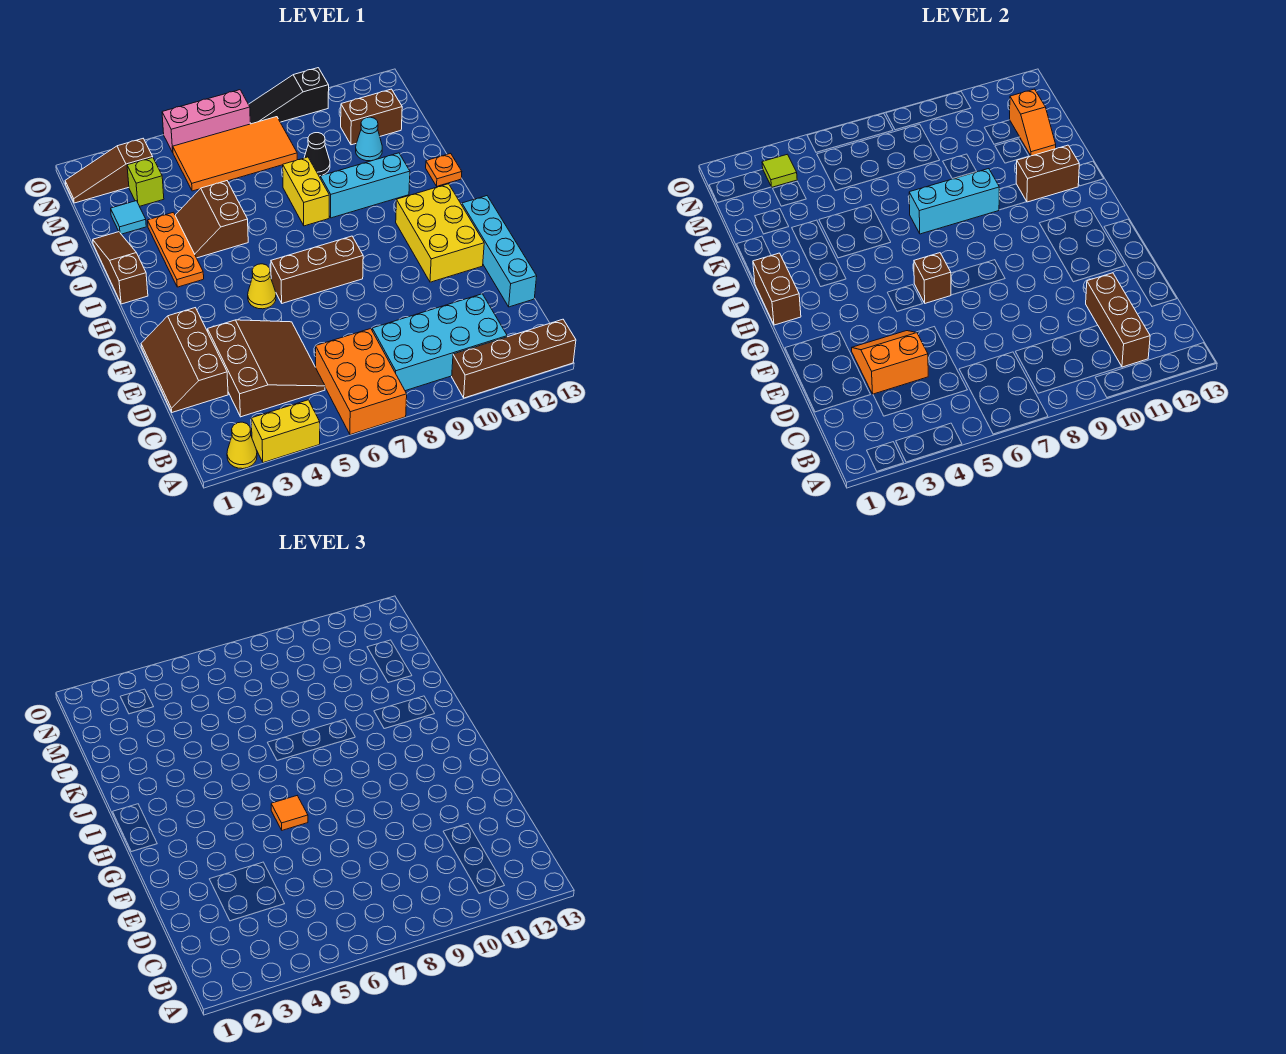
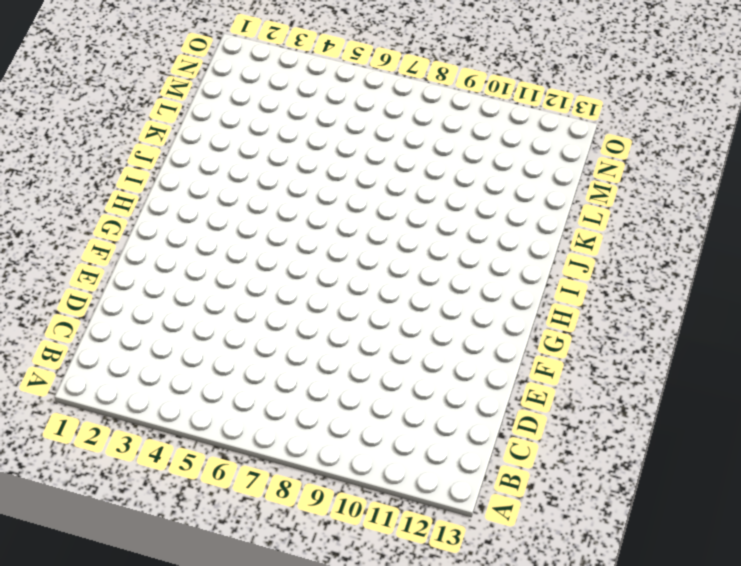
none -> yellow 1x1 cone [227,422,257,469]
none -> yellow 1x2 brick [251,400,320,463]
none -> orange 2x3 brick [316,329,407,435]
none -> brown 1x4 brick [452,319,576,398]

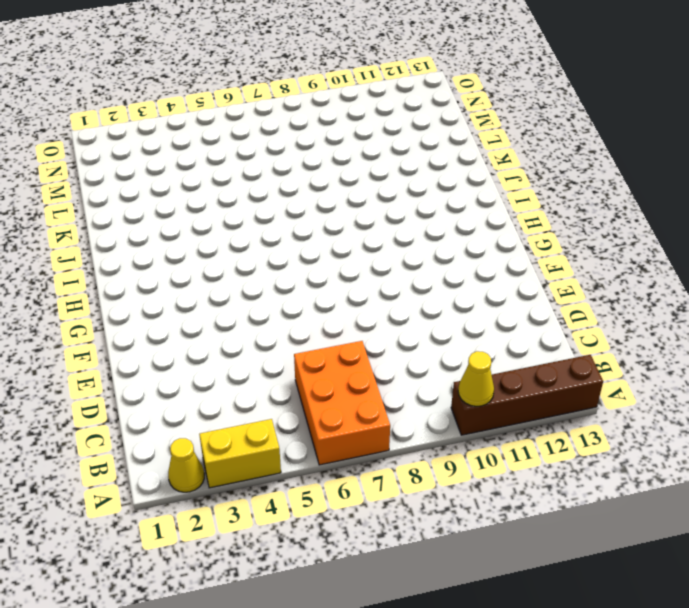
yellow 1x1 cone [458,351,494,406] -> yellow 1x1 cone moved to [248,264,276,309]
none -> cyan 2x4 brick [372,294,507,391]
none -> brown 3x3 slope [208,320,325,417]
none -> brown 2x3 slope [141,308,228,412]
none -> cyan 1x4 brick [462,196,537,307]

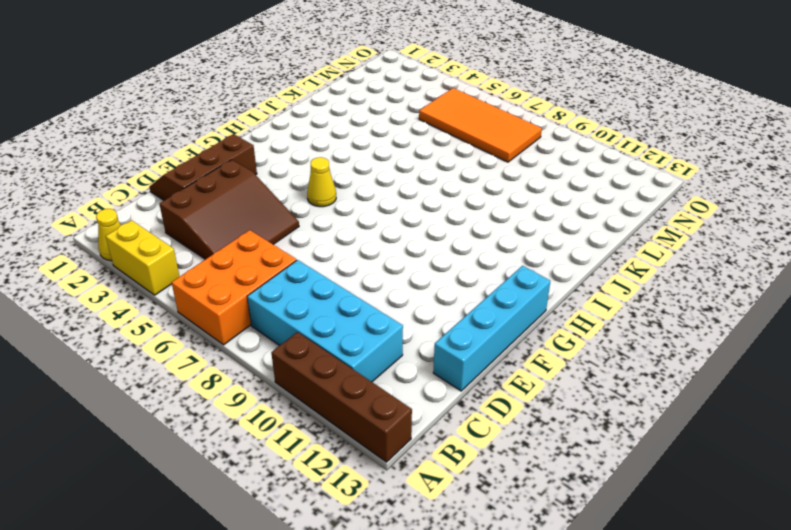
none -> yellow 2x3 brick [396,184,484,282]
none -> brown 1x3 brick [271,236,363,303]
none -> brown 1x3 slope [93,232,148,304]
none -> orange 1x3 plate [148,212,204,287]

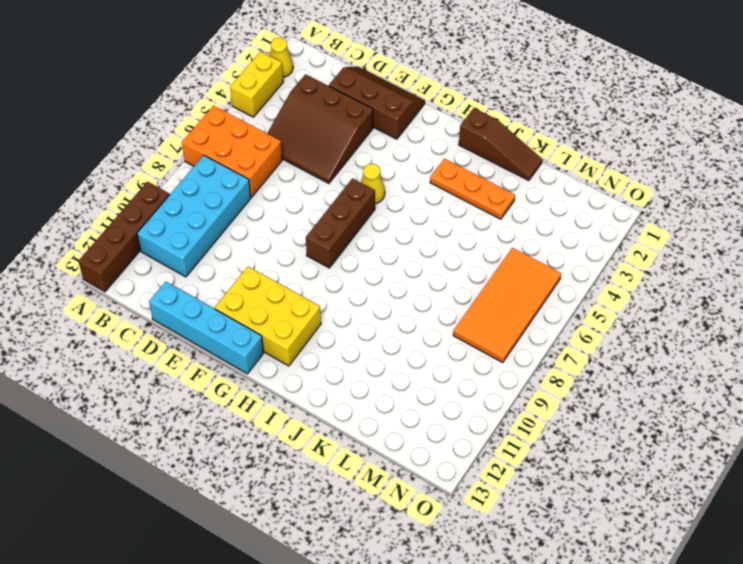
none -> brown 2x2 slope [175,181,248,258]
none -> yellow 1x2 brick [283,157,329,226]
none -> cyan 1x3 brick [320,153,410,218]
none -> orange 1x1 plate [426,153,462,186]

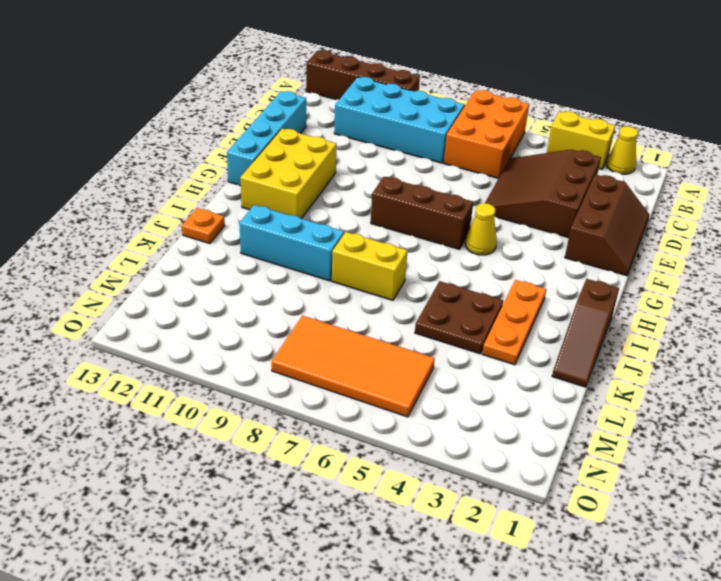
brown 2x2 plate [415,281,503,354] -> brown 2x2 slope [175,181,248,258]
yellow 1x2 brick [332,232,408,300] -> yellow 1x2 brick turned to [283,157,329,226]
none -> cyan 1x1 tile [111,201,146,234]
none -> black 1x1 cone [304,133,330,176]
none -> cyan 1x1 cone [356,117,382,161]
none -> lime 1x1 brick [127,158,164,206]

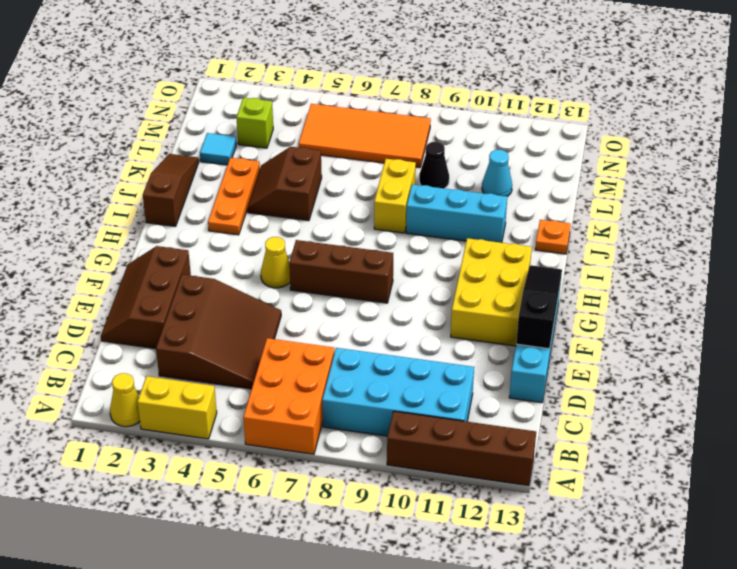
black 1x3 slope [516,265,562,349] -> black 1x3 slope turned to [248,68,329,124]
none -> brown 1x2 brick [341,89,402,145]
none -> brown 1x3 slope [65,139,153,203]
none -> pink 1x3 brick [162,90,250,152]
none -> brown 1x3 brick [1086,273,1150,367]

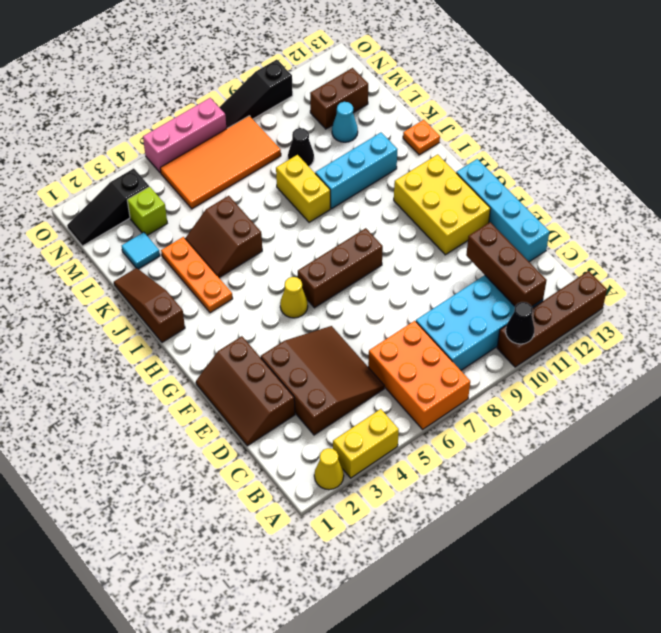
black 1x1 cone [506,302,535,344] -> none
black 1x3 slope [67,169,149,246] -> brown 1x3 slope [65,139,153,203]
none -> orange 2x2 slope [852,331,928,394]
none -> brown 1x1 brick [914,253,951,303]
none -> brown 1x2 brick [753,253,801,325]
none -> cyan 1x3 brick [909,169,999,234]

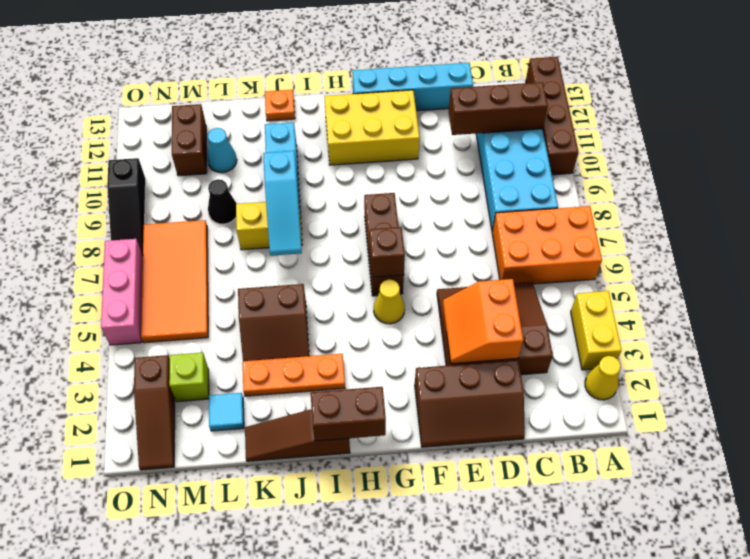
cyan 1x3 slope [263,151,302,256] -> cyan 1x3 brick [909,169,999,234]
none -> brown 1x2 brick [1016,145,1079,202]
none -> orange 1x2 slope [1010,89,1056,156]
none -> lime 1x1 tile [762,154,797,187]
none -> orange 1x1 tile [271,796,308,830]

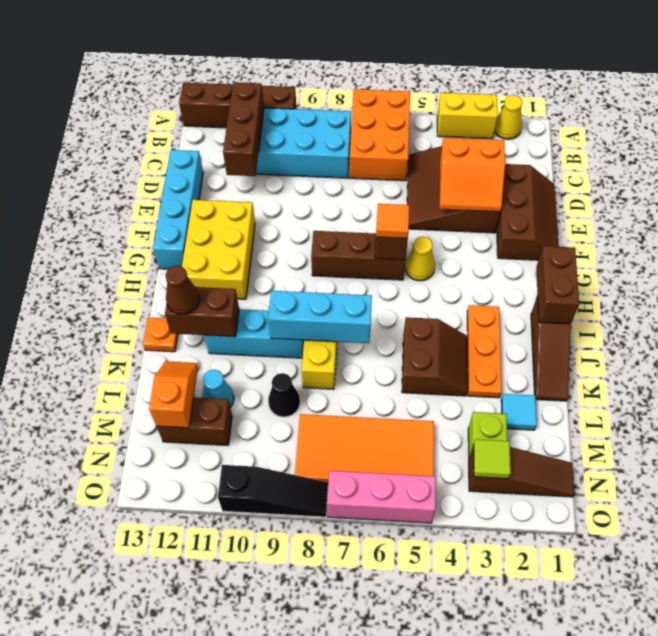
brown 1x1 cone [166,266,200,315] -> none

